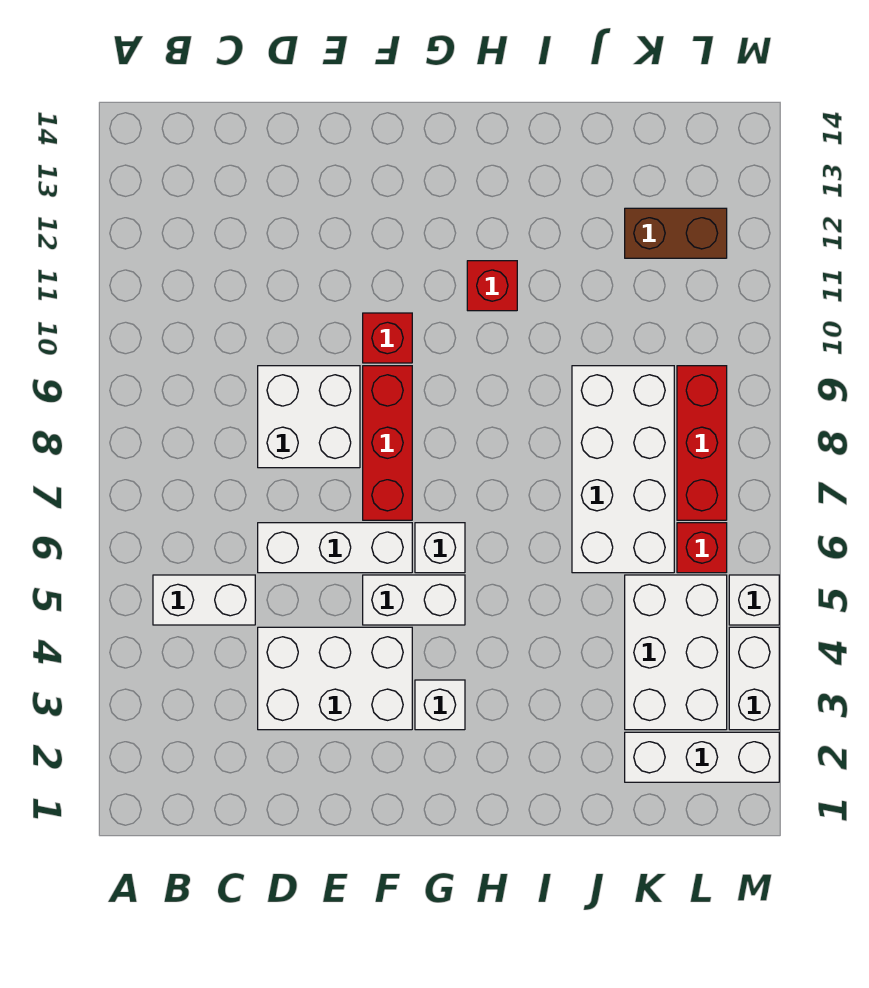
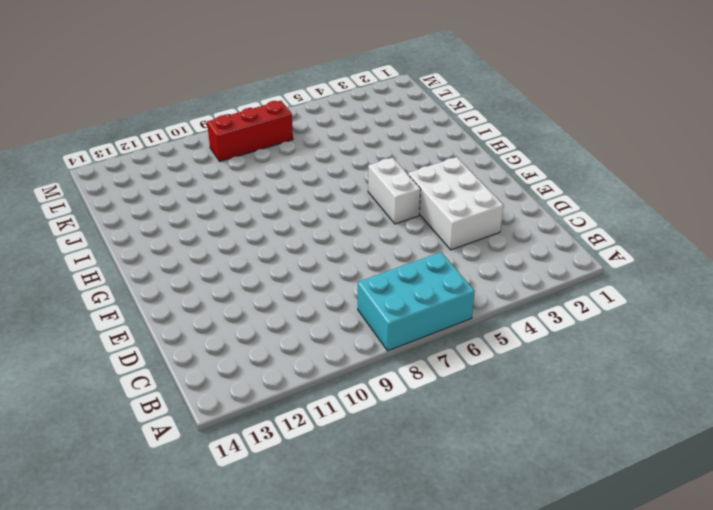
cyan 2x3 brick [358,252,475,351] -> none
none -> white 1x2 brick [153,575,255,625]
none -> white 1x3 brick [258,523,412,573]
none -> white 2x2 brick [258,366,360,468]

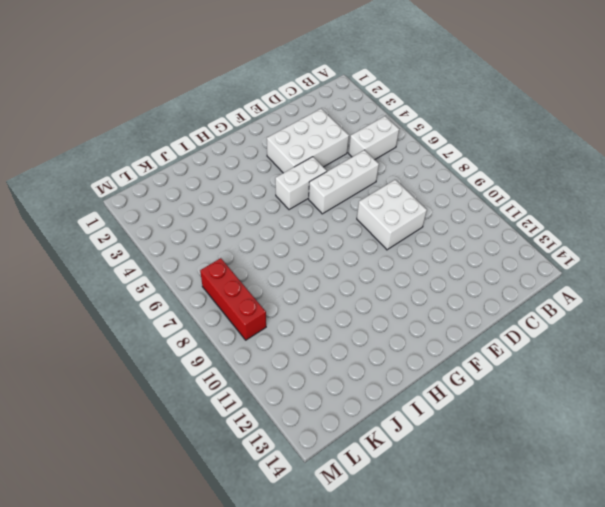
none -> red 1x3 brick [363,366,412,520]
none -> red 1x1 brick [363,313,412,363]
none -> white 1x1 brick [415,680,465,730]

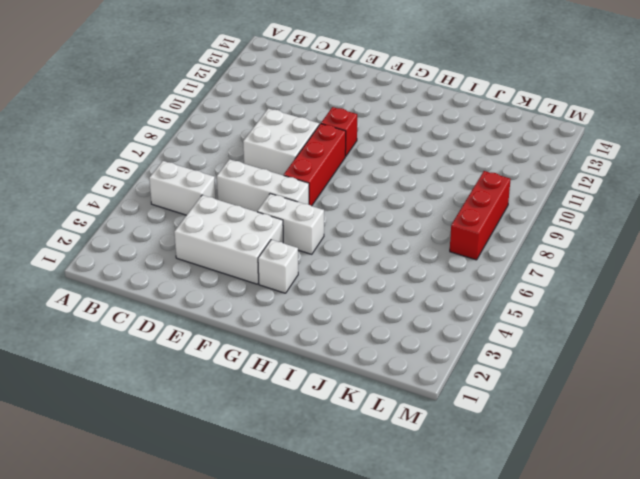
none -> white 1x1 brick [415,523,465,573]
none -> red 1x1 brick [467,261,517,311]
none -> white 2x4 brick [572,366,674,573]

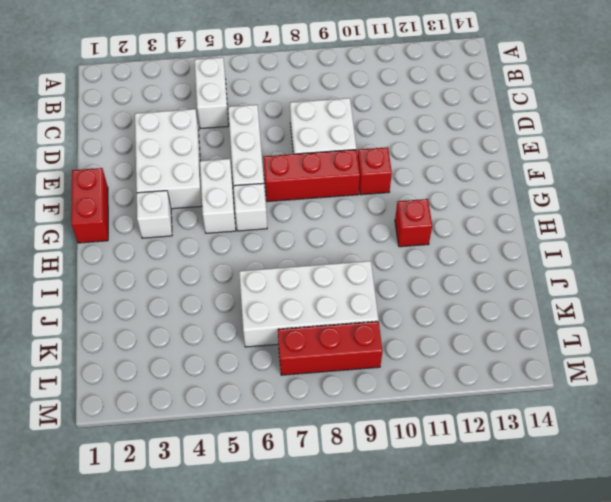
red 1x2 brick [71,168,108,243] -> none
none -> white 1x3 brick [625,732,779,782]
none -> white 2x3 brick [625,575,727,730]
none -> brown 1x2 brick [625,208,727,258]

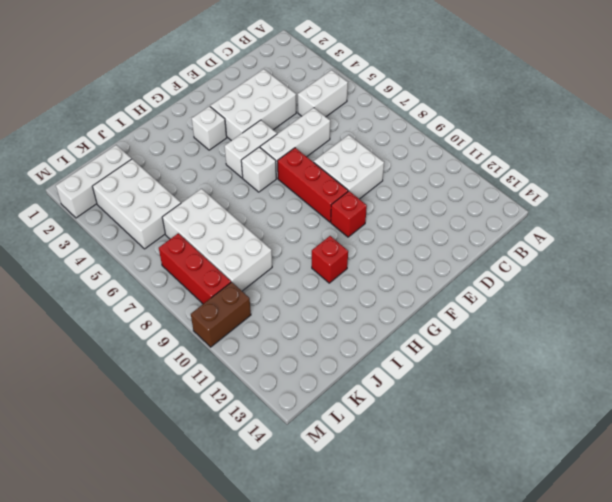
brown 1x2 brick [191,282,251,347] -> brown 1x2 brick moved to [625,208,727,258]
none -> red 1x1 brick [677,523,727,573]
none -> white 1x2 brick [729,627,779,730]
none -> white 1x1 brick [729,575,779,625]

